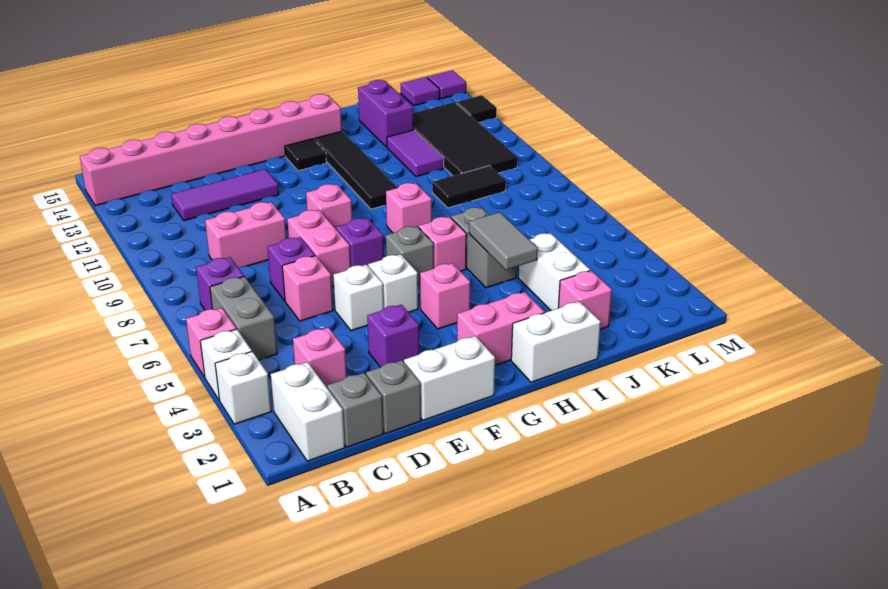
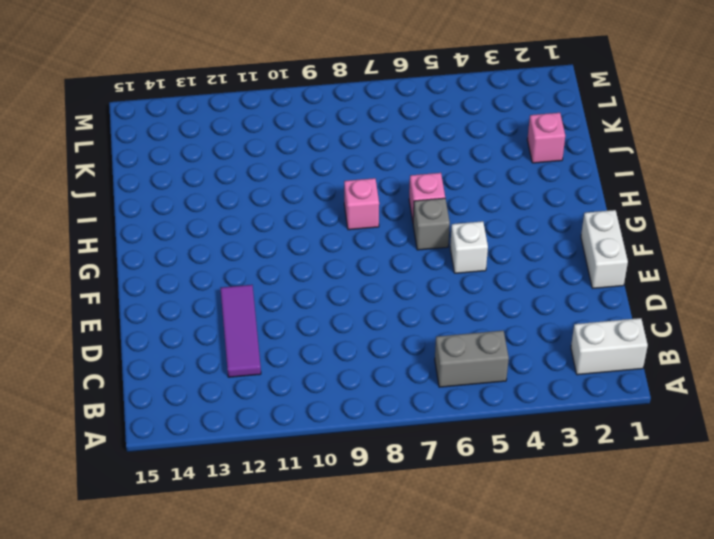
none -> white 1x1 brick [215,351,271,424]
none -> white 1x1 brick [200,329,252,400]
none -> pink 1x1 brick [186,308,236,377]
none -> pink 1x8 brick [80,94,342,206]

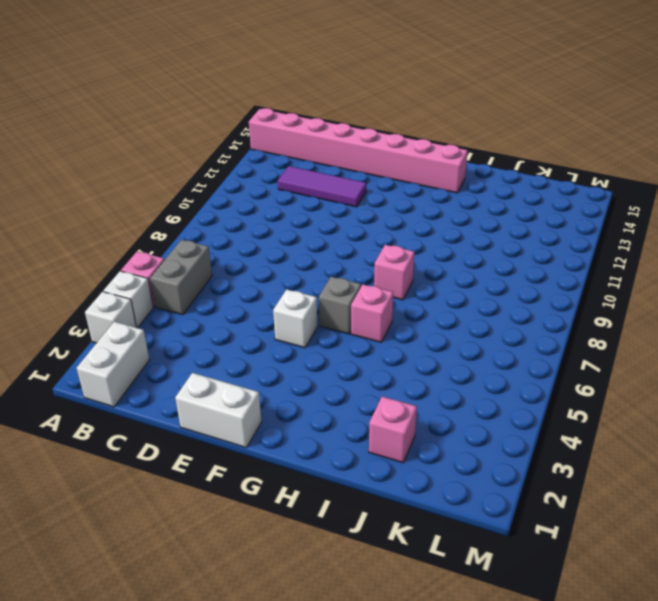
none -> purple 1x1 brick [196,257,244,310]
none -> grey 1x1 brick [327,373,383,447]
none -> pink 1x1 brick [293,328,347,387]
none -> pink 1x2 brick [205,202,286,268]

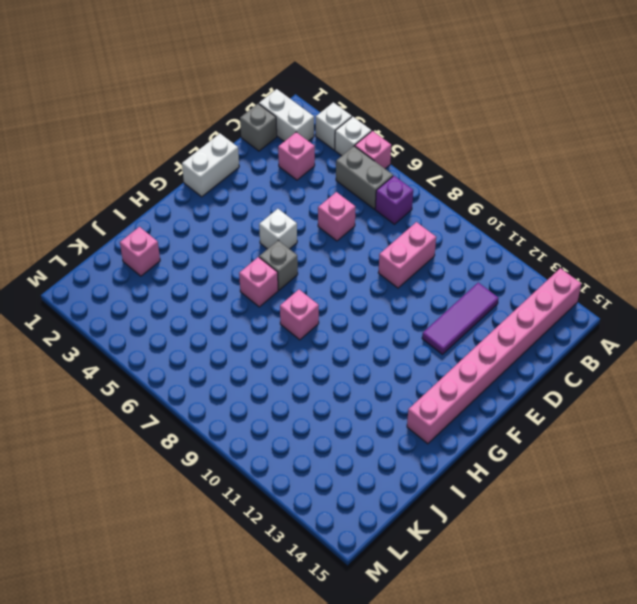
none -> grey 1x1 brick [366,360,421,434]
none -> purple 1x1 brick [268,237,315,301]
none -> purple 1x1 brick [367,305,419,367]
none -> white 1x1 brick [333,265,384,331]

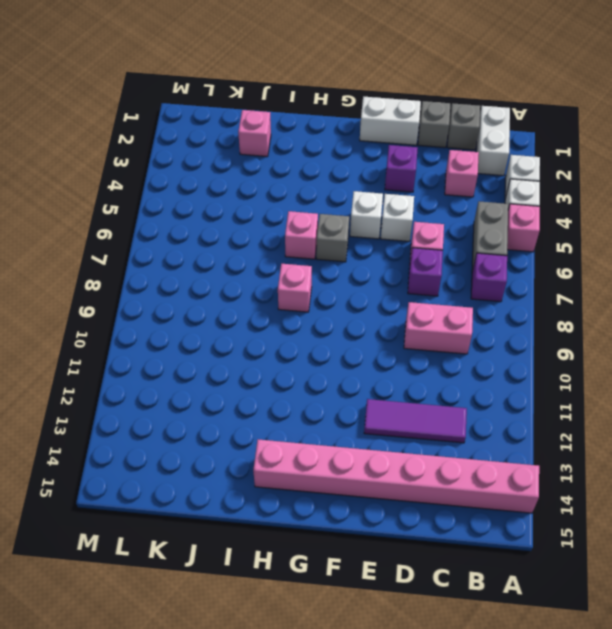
none -> pink 1x2 brick [287,210,351,287]
none -> purple 1x1 brick [336,218,384,267]
none -> pink 1x1 brick [306,184,352,229]
none -> pink 1x2 brick [457,292,545,365]

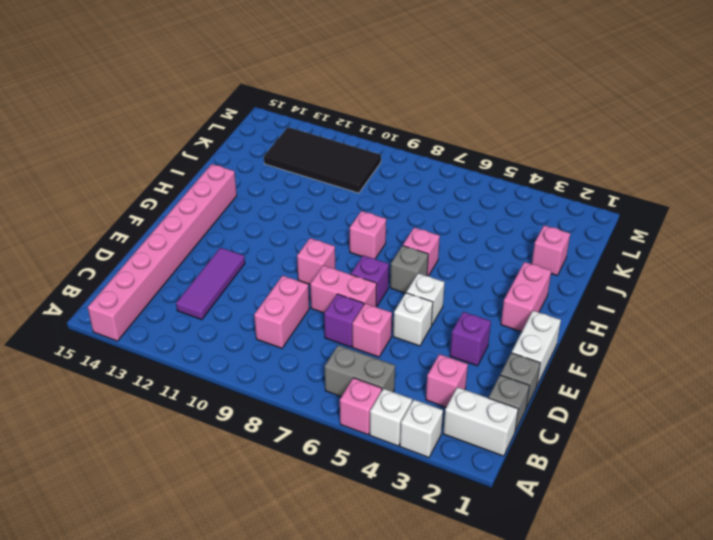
none -> purple 1x1 brick [196,257,244,310]
none -> pink 1x1 brick [420,263,470,329]
none -> black 1x1 tile [285,139,326,171]
none -> white 1x2 brick [511,301,601,382]

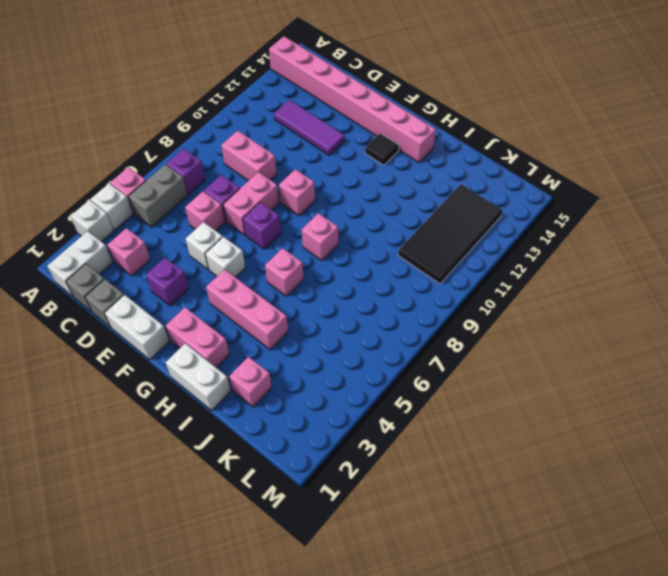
pink 1x3 brick [206,269,288,350] -> pink 1x1 brick [420,263,470,329]
none -> grey 1x1 brick [386,226,434,284]
none -> black 1x4 tile [315,131,398,209]
none -> grey 1x2 brick [451,207,517,288]
none -> white 1x2 brick [519,233,590,311]

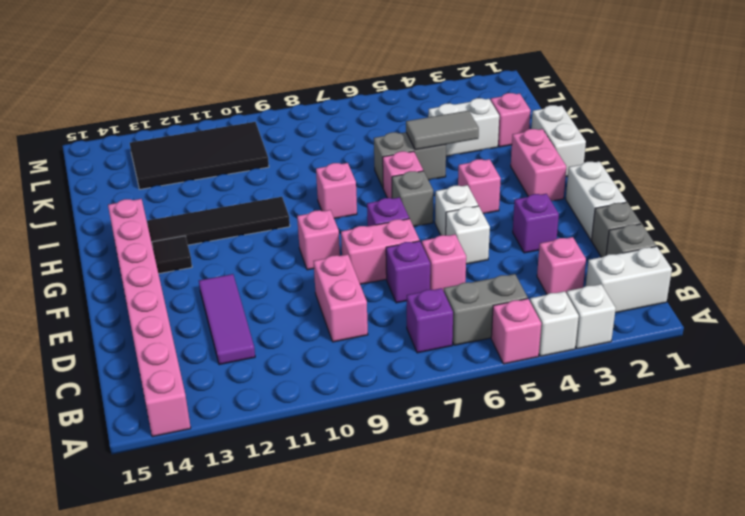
none -> black 1x2 tile [432,166,506,208]
none -> purple 1x2 tile [387,130,444,177]
none -> purple 1x2 brick [358,80,413,147]
none -> purple 1x1 tile [401,77,440,106]

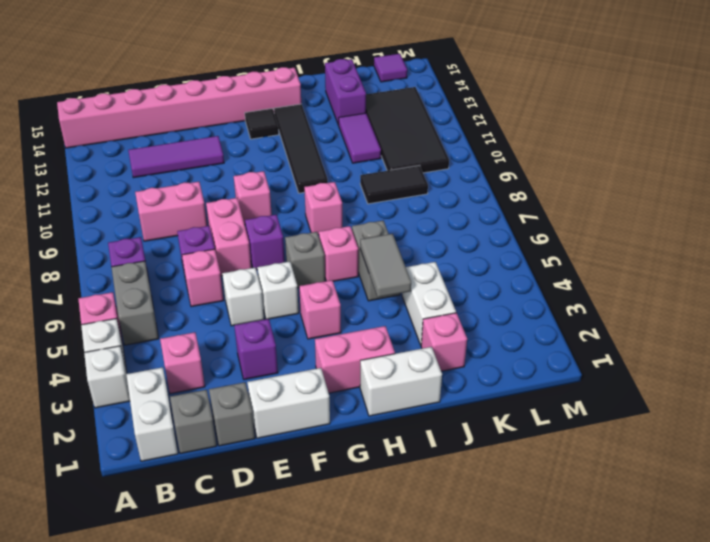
none -> black 1x1 tile [456,95,497,123]
none -> purple 1x1 tile [427,70,466,99]

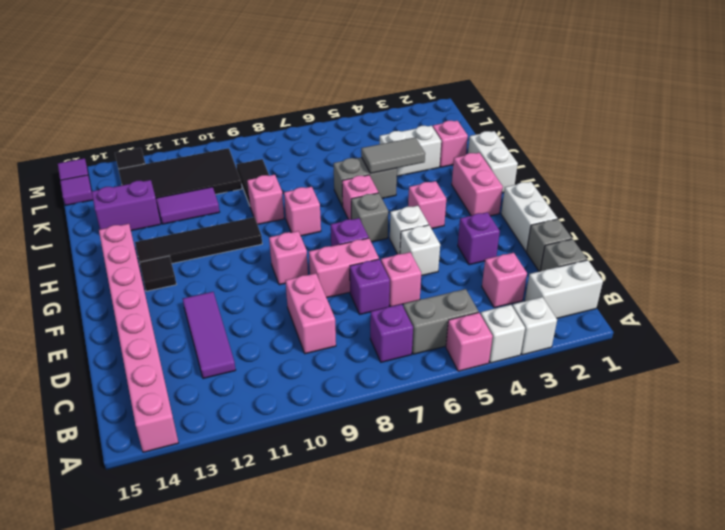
pink 1x1 brick [247,175,284,225] -> none

